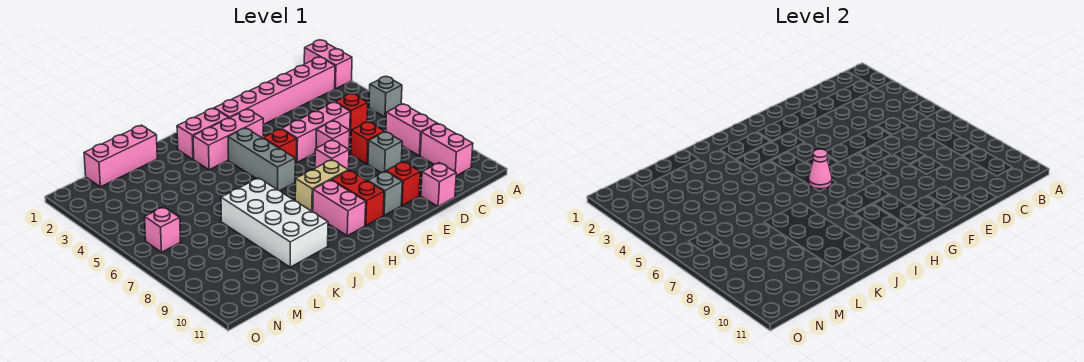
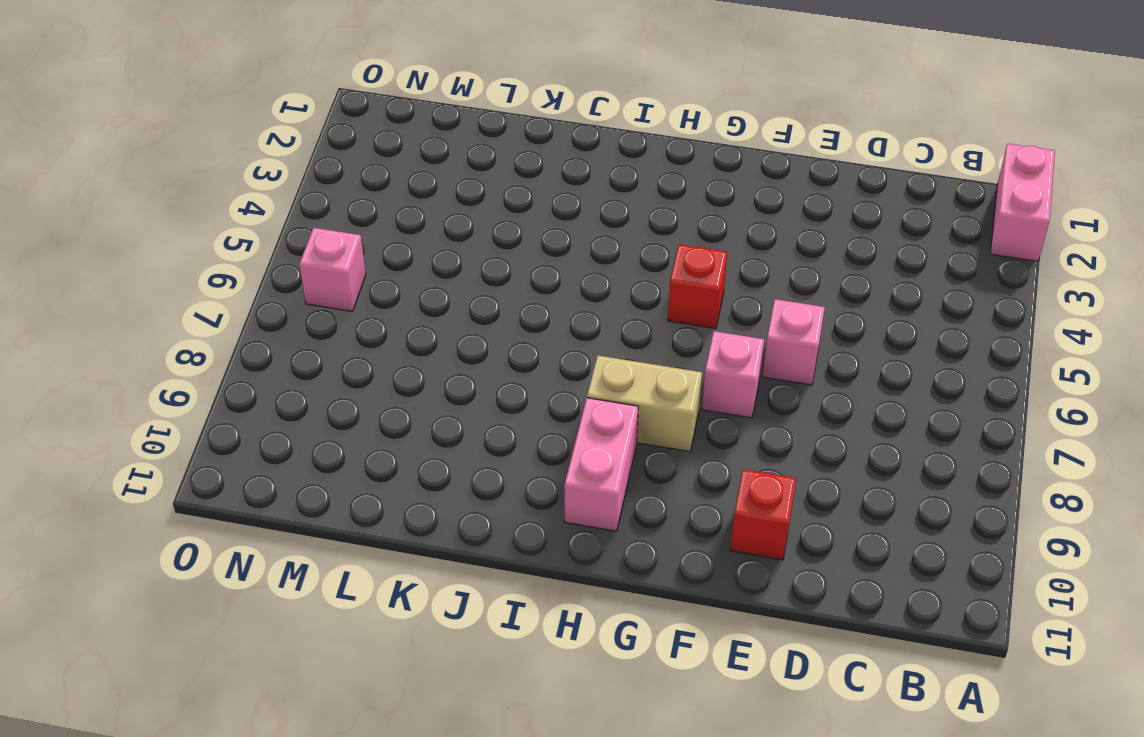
none -> grey 1x1 brick [369,77,402,117]
none -> pink 1x6 brick [214,57,335,125]
none -> pink 1x2 brick [386,104,437,156]

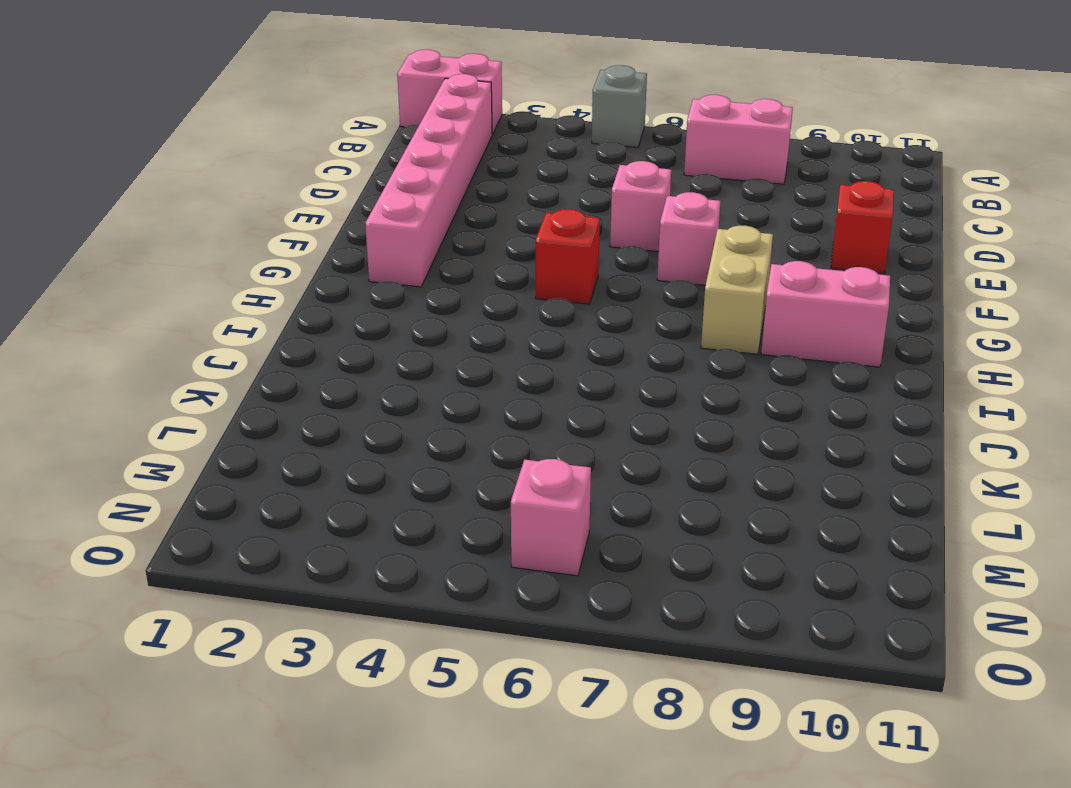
none -> pink 1x2 brick [420,124,473,176]
none -> red 1x1 brick [335,93,368,135]
none -> pink 1x3 brick [282,102,350,162]

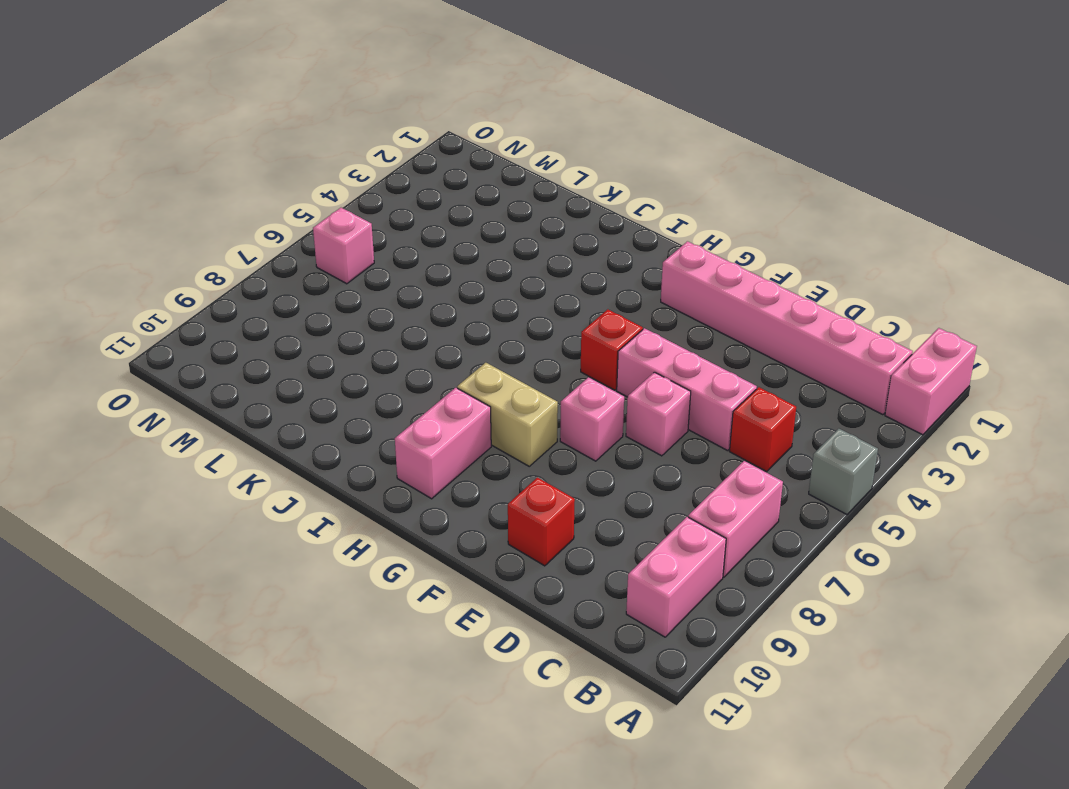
none -> red 1x1 brick [351,122,385,164]
none -> grey 1x1 brick [368,132,402,173]
none -> pink 1x1 brick [421,163,456,207]

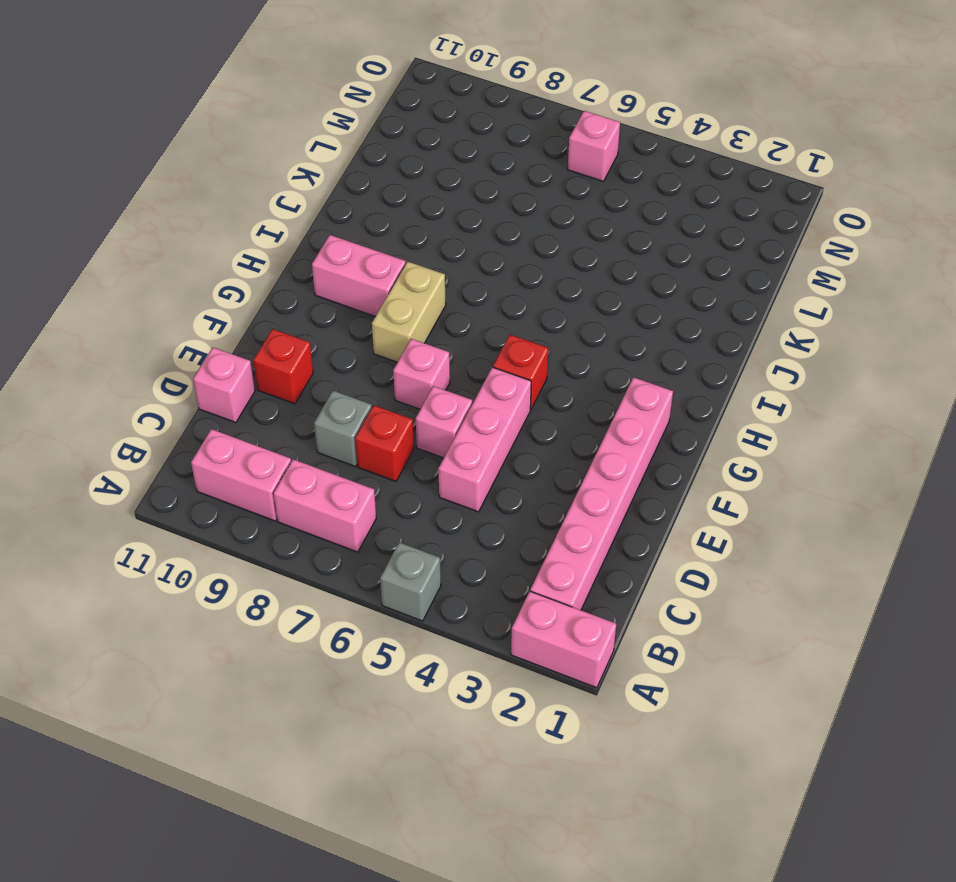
none -> red 1x1 brick [335,93,368,135]
none -> grey 1x1 brick [368,171,402,215]
none -> pink 1x3 brick [193,109,263,170]

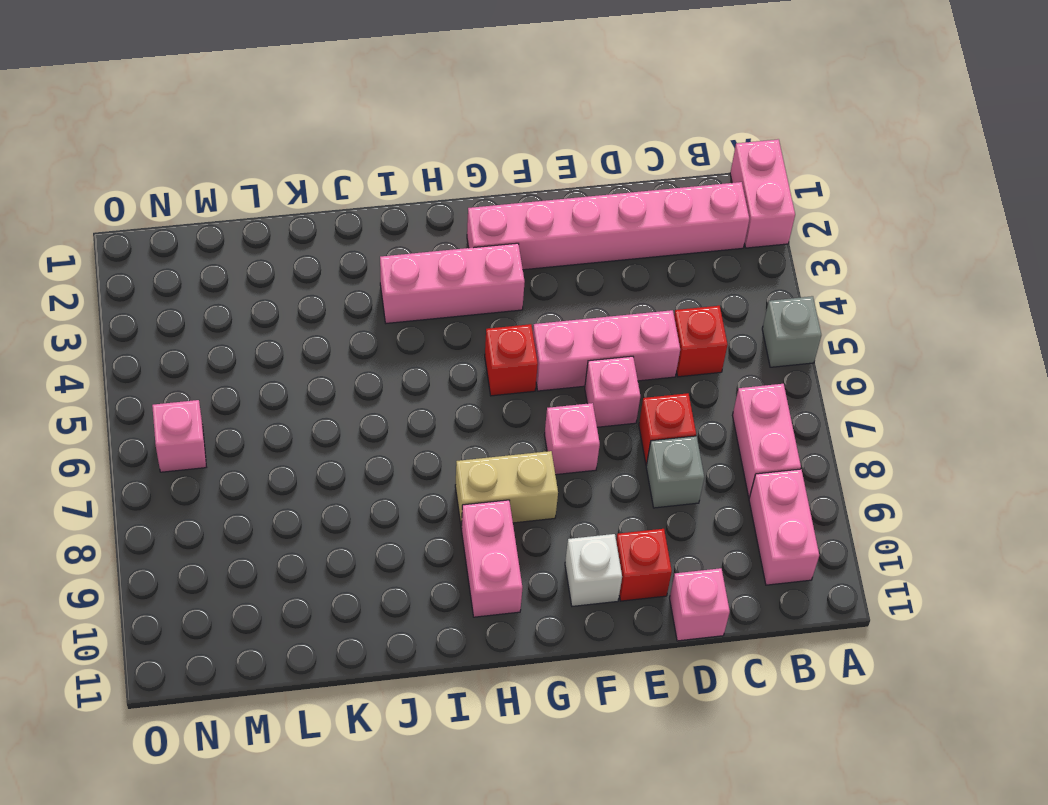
white 1x1 brick [565,534,622,606] -> grey 1x1 brick [368,171,402,215]
none -> red 1x2 brick [332,170,384,225]
none -> pink 1x2 brick [177,108,228,159]
none -> grey 1x3 brick [228,128,295,191]

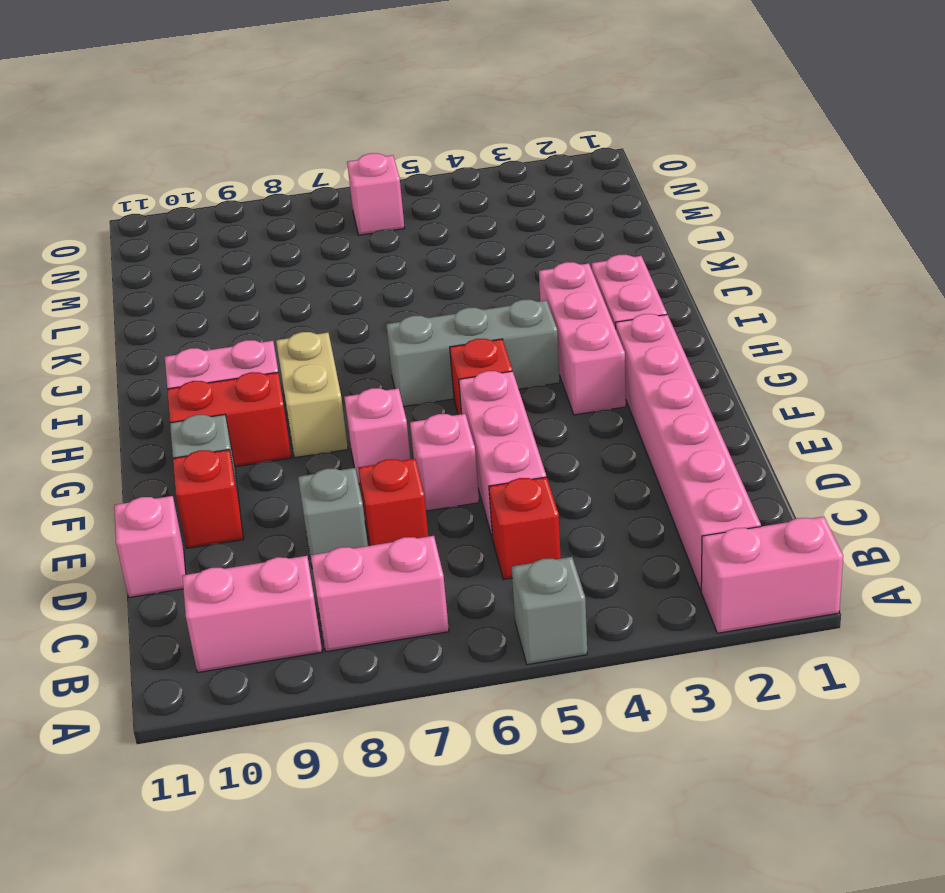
none -> white 2x4 brick [221,178,328,267]
none -> pink 1x3 brick [84,125,157,187]
none -> pink 1x1 cone [808,149,832,189]

